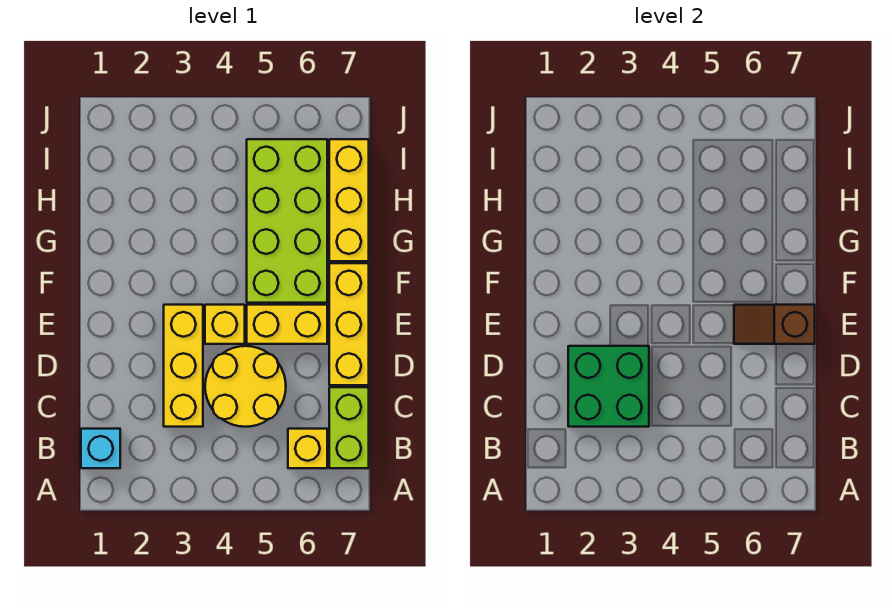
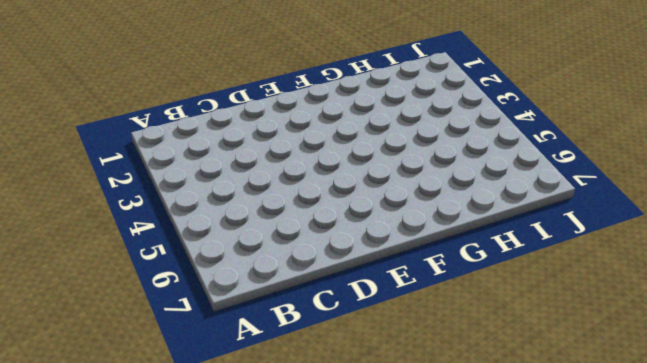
none -> cyan 1x1 brick [81,429,120,468]
none -> yellow 1x1 brick [288,429,327,468]
none -> lime 1x2 brick [329,387,369,468]

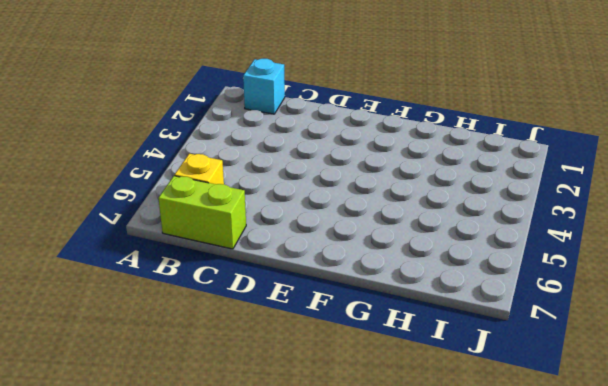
none -> yellow 1x3 brick [164,305,203,427]
none -> yellow 2x2 round brick [205,346,286,427]
none -> yellow 1x3 brick [329,263,369,385]

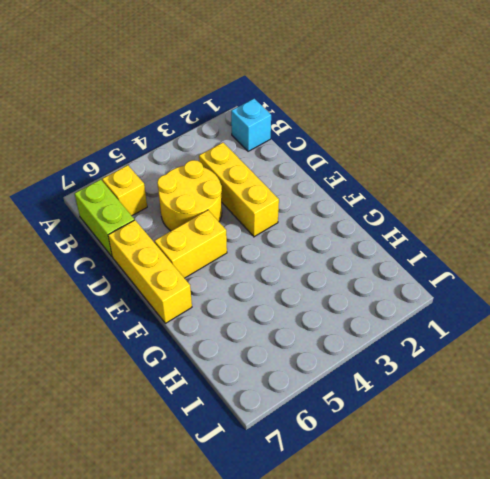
none -> yellow 1x1 brick [205,305,245,344]
none -> lime 2x4 brick [247,139,327,303]
none -> yellow 1x3 brick [329,139,369,261]

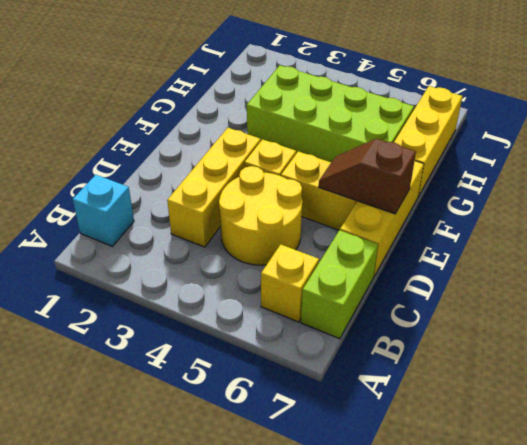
lime 2x4 brick [247,65,414,162] -> lime 2x4 brick turned to [247,139,327,303]
none -> green 2x2 brick [568,346,649,427]

